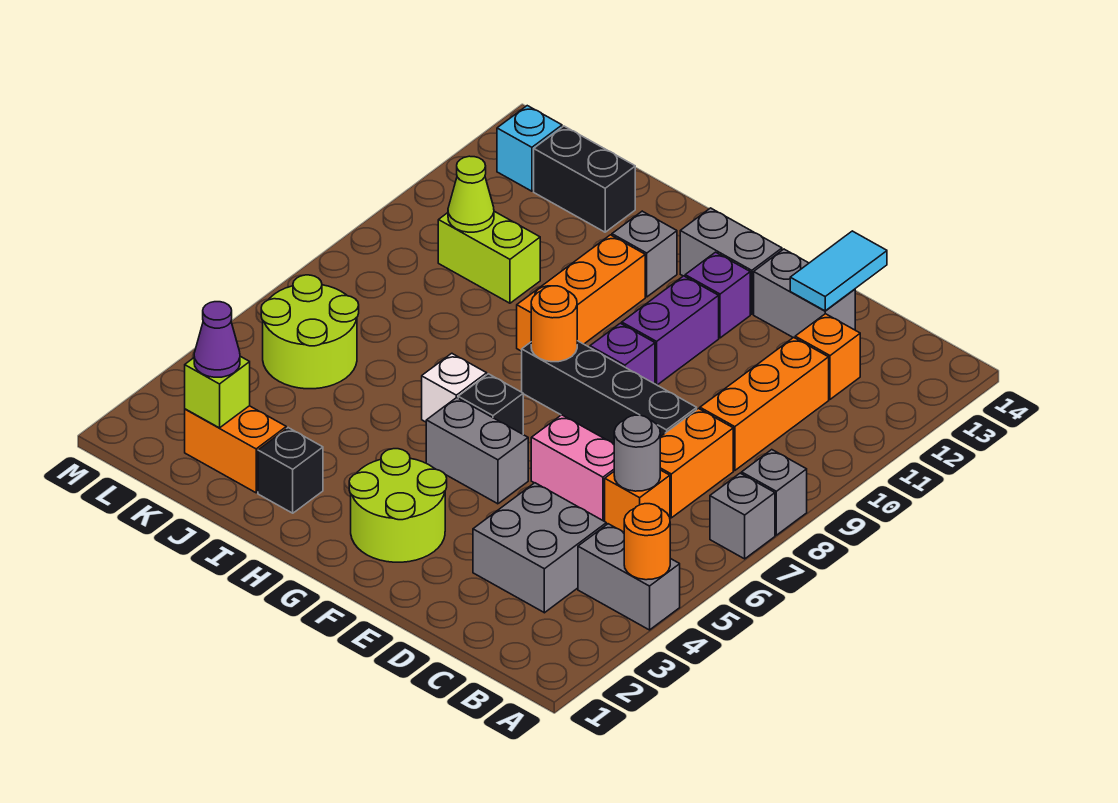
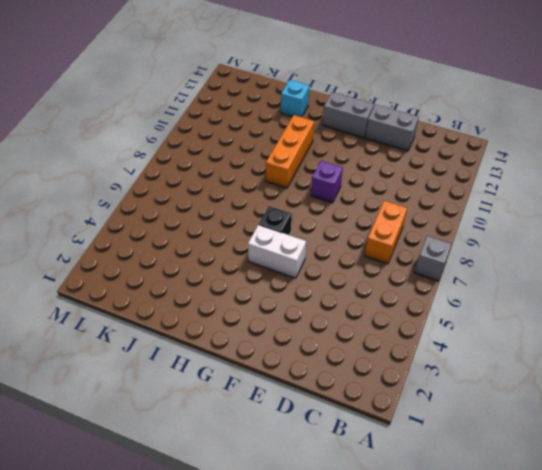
white 1x2 brick [248,225,306,278] -> grey 1x2 brick [426,398,528,504]
cyan 1x1 brick [281,80,309,117] -> cyan 1x1 brick moved to [497,106,562,191]
none -> grey 1x2 brick [578,524,680,630]
none -> grey 1x1 brick [742,450,807,535]
none -> grey 2x2 brick [473,483,606,613]
none -> orange 1x1 brick [605,470,670,532]

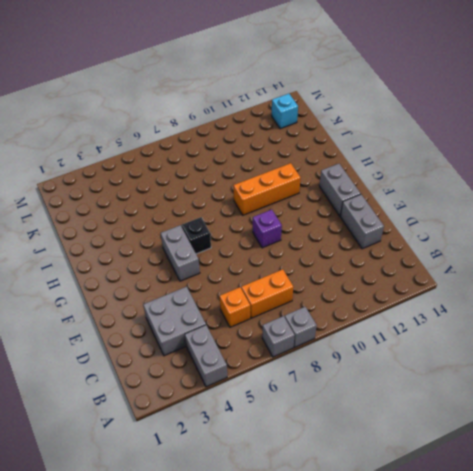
none -> orange 1x3 brick [700,337,829,471]
none -> orange 1x1 brick [795,314,860,399]
none -> pink 1x2 brick [531,415,614,521]
none -> black 1x4 brick [522,341,697,444]

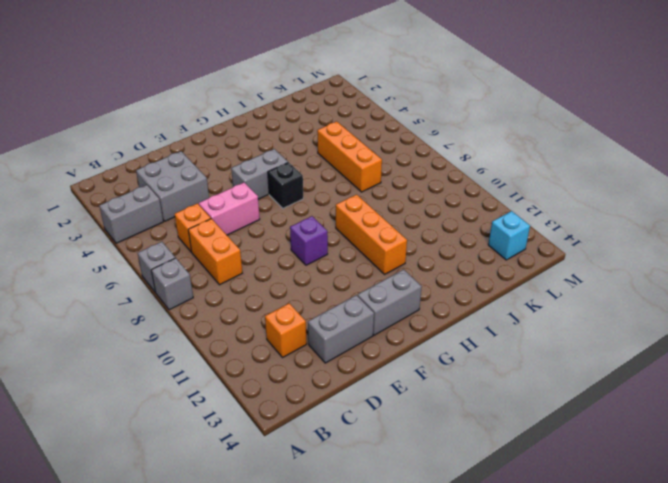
orange 1x3 brick [317,121,382,192] -> orange 1x3 brick moved to [700,337,829,471]
none -> black 1x4 brick [522,341,697,444]
none -> lime 2x2 round brick [349,449,447,562]
none -> purple 1x2 brick [622,276,719,385]
none -> purple 1x1 brick [685,252,750,338]

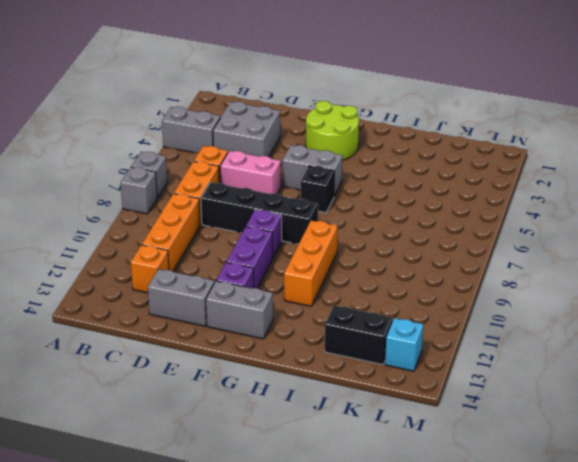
none -> white 1x1 brick [422,353,487,422]
none -> grey 1x1 brick [612,211,677,297]
none -> black 1x1 brick [258,428,323,513]
none -> orange 1x2 brick [185,406,286,493]

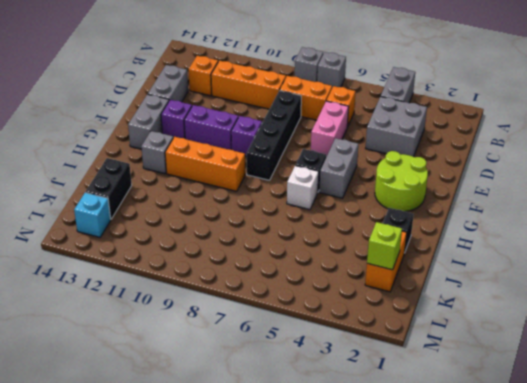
none -> lime 1x2 brick [438,211,540,303]
none -> lime 2x2 round brick [261,275,359,389]
none -> orange 1x1 round brick [624,504,670,580]
none -> grey 1x1 round brick [614,415,660,491]

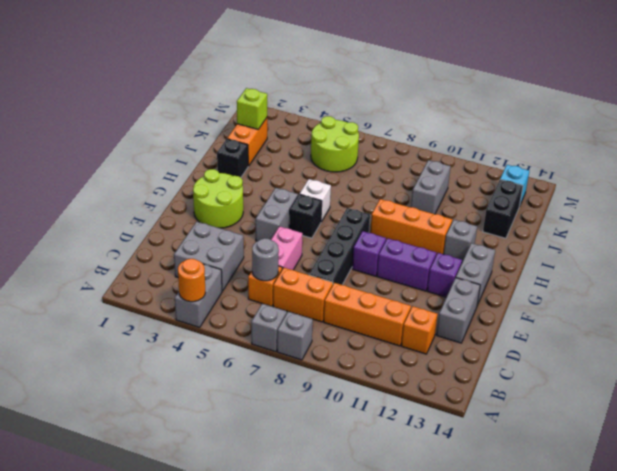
grey 1x2 brick [411,160,451,214] -> lime 1x2 brick [438,211,540,303]
none -> cyan 1x2 tile [790,231,887,311]
none -> orange 1x1 round brick [531,286,577,362]
none -> lime 1x1 cone [448,156,494,232]
none -> purple 1x1 cone [194,302,240,377]

